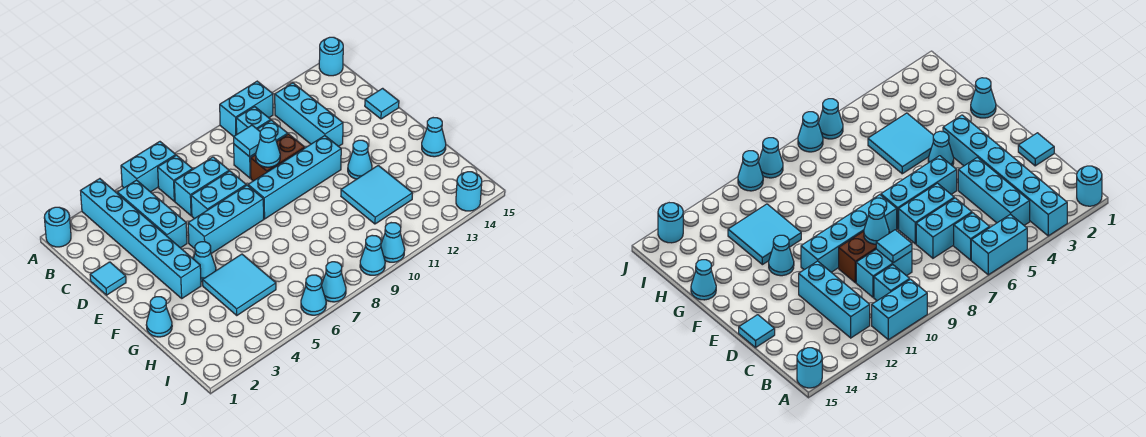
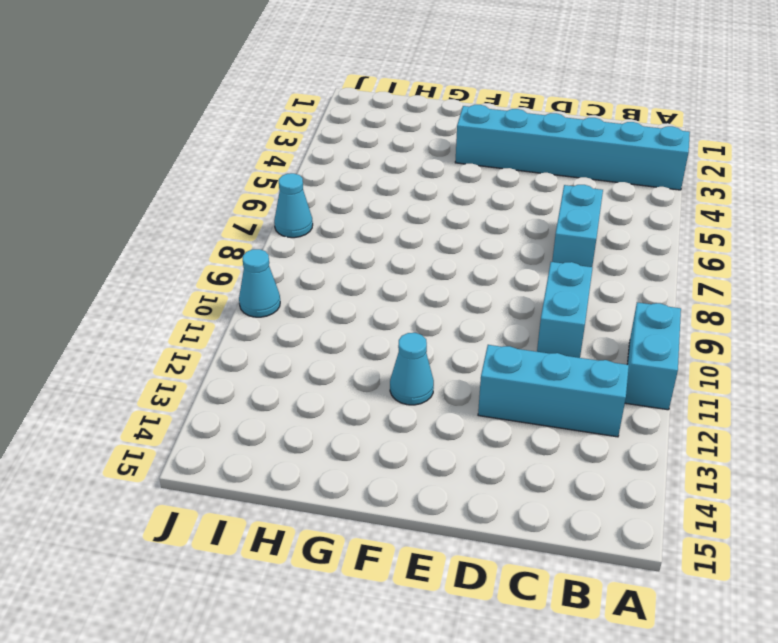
none -> cyan 1x1 round brick [44,207,71,247]
none -> cyan 1x2 brick [121,142,176,192]
none -> cyan 1x1 round brick [319,37,343,76]
none -> cyan 1x3 brick [117,180,187,248]

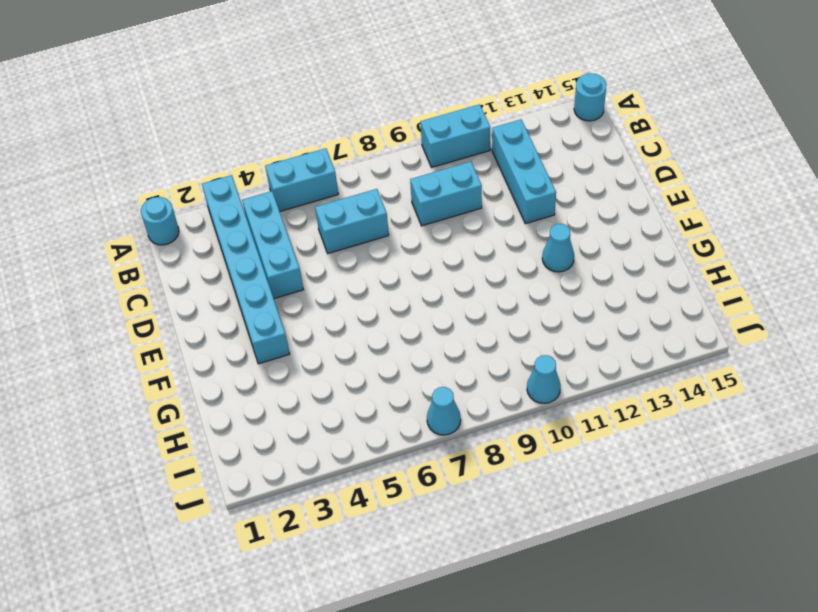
none -> cyan 1x1 brick [158,155,193,201]
none -> cyan 1x1 brick [236,107,271,134]
none -> cyan 1x1 tile [90,262,126,295]
none -> cyan 1x2 brick [191,171,246,219]

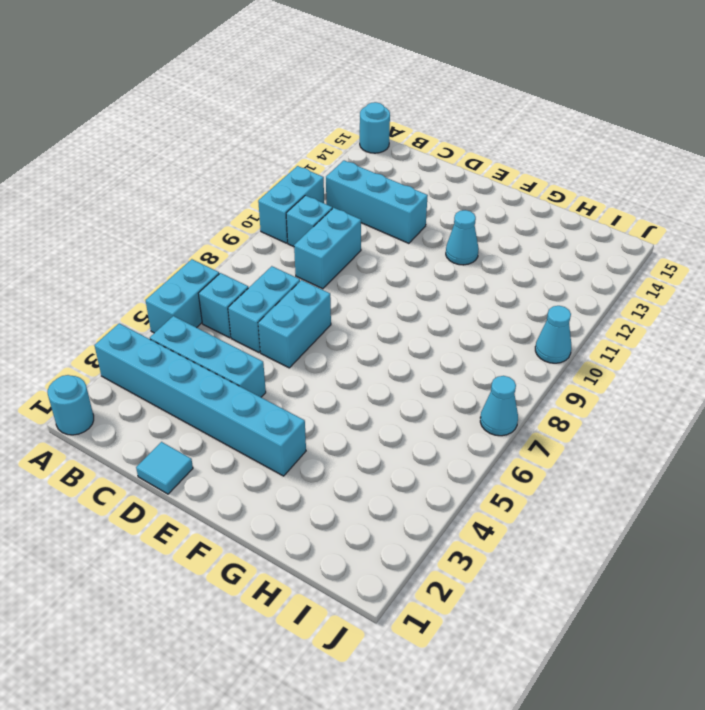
none -> brown 1x2 brick [251,134,305,181]
none -> cyan 1x1 tile [365,88,399,119]
none -> cyan 1x3 brick [188,185,264,254]
none -> cyan 1x4 brick [248,136,341,219]

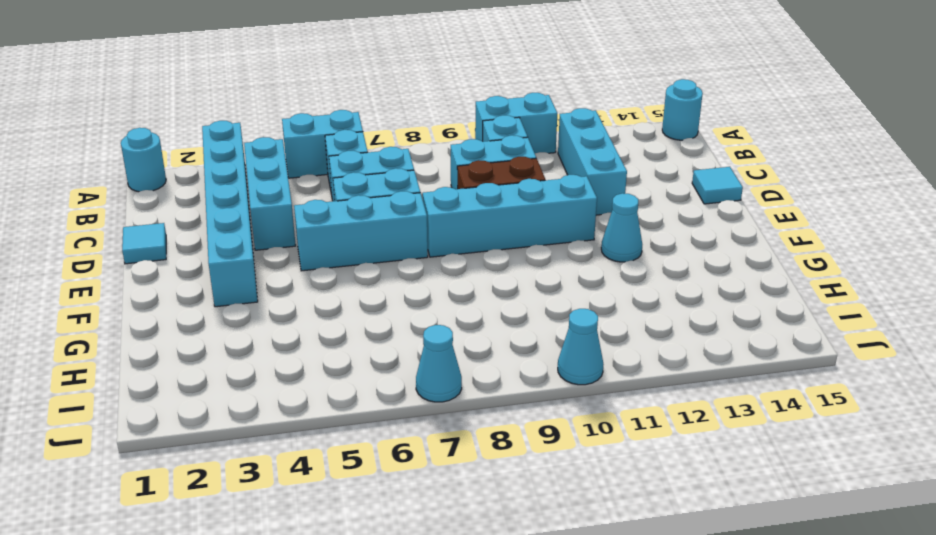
none -> cyan 1x1 cone [193,242,216,282]
none -> cyan 1x1 cone [146,297,172,337]
none -> cyan 2x2 tile [203,254,276,315]
none -> cyan 2x2 tile [341,166,413,224]

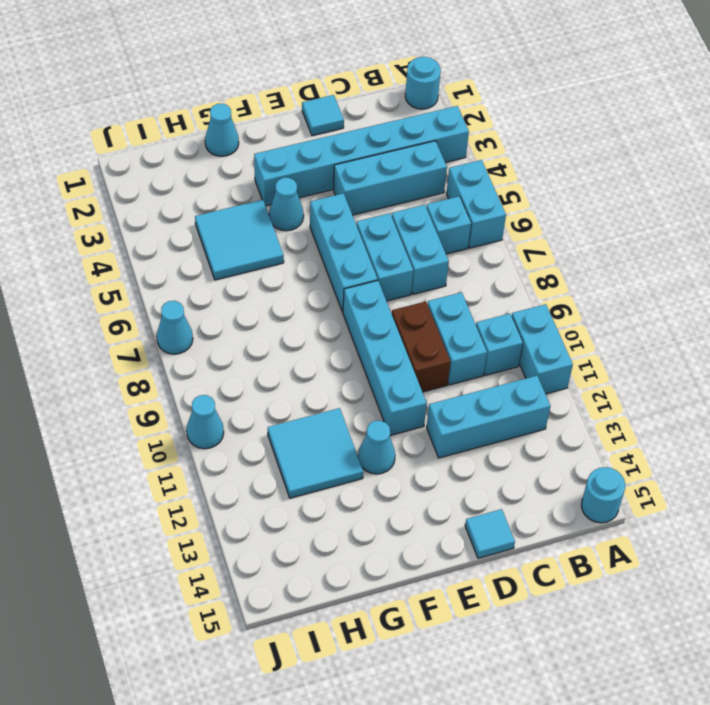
none -> cyan 1x1 cone [422,118,446,157]
none -> cyan 1x1 cone [301,275,326,315]
none -> cyan 1x1 cone [360,235,385,275]
none -> cyan 1x1 round brick [456,172,482,211]

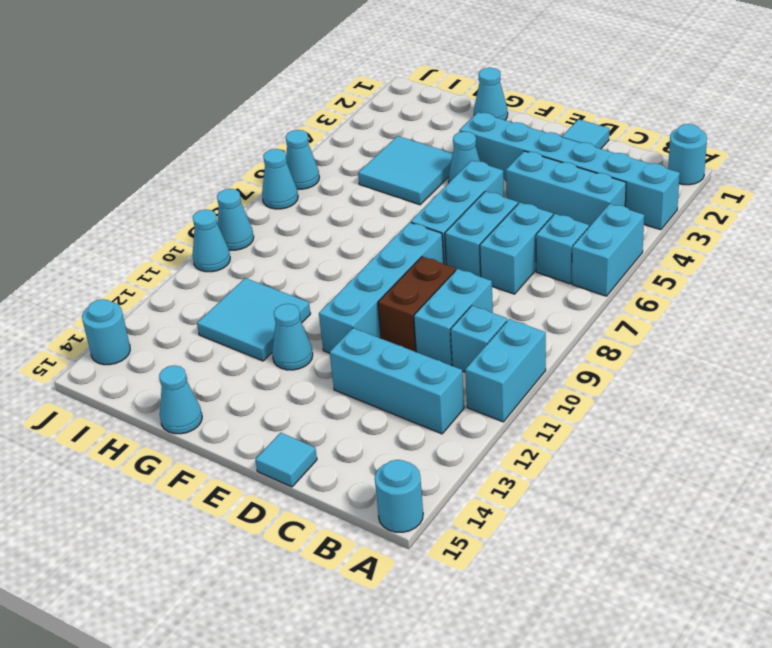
none -> cyan 1x1 tile [234,125,260,157]
none -> cyan 1x1 cone [256,128,280,167]

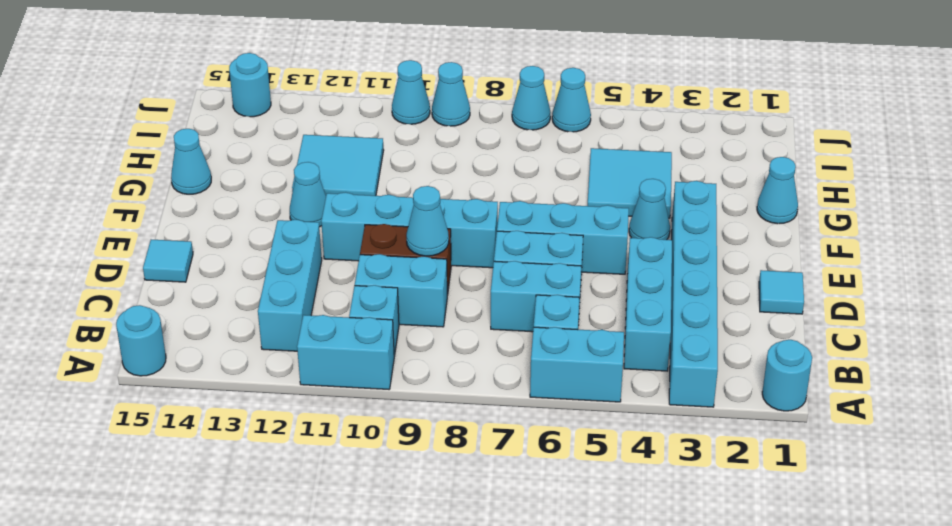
none -> cyan 1x1 tile [234,125,260,157]

